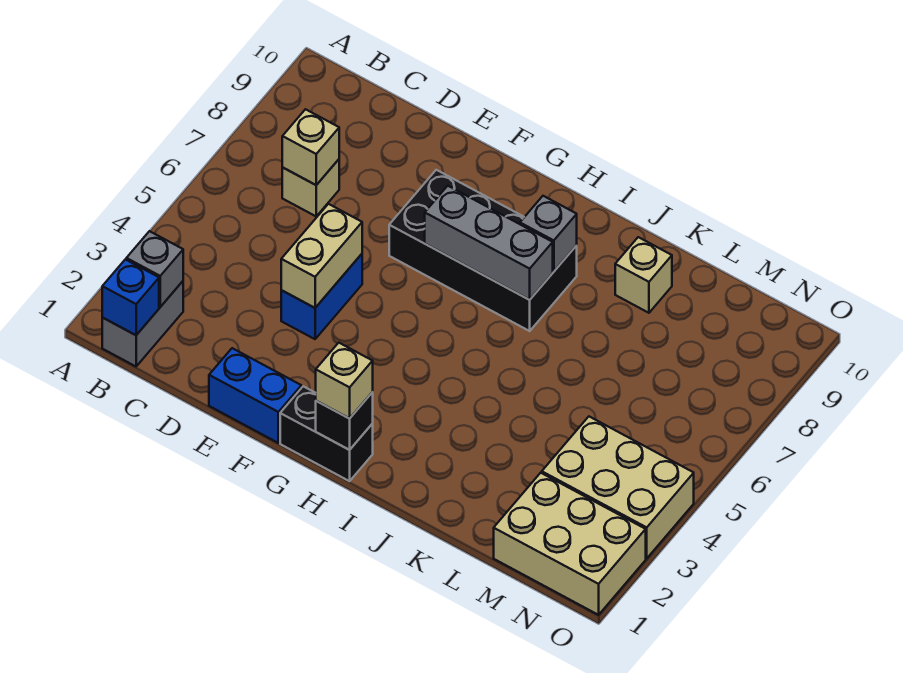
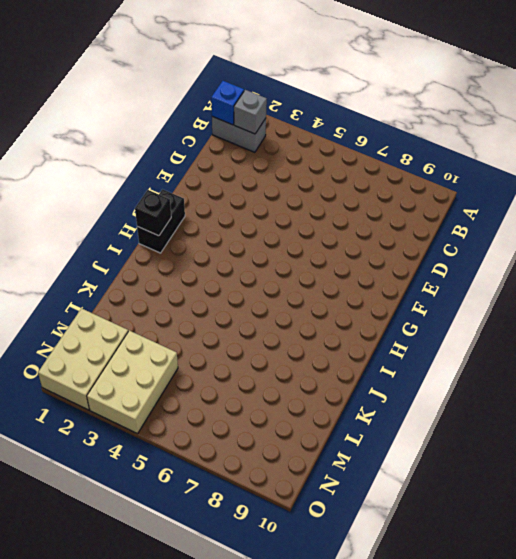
none -> tan 1x1 brick [282,159,339,216]
none -> blue 1x2 brick [209,348,301,443]
none -> blue 1x2 brick [281,254,362,339]

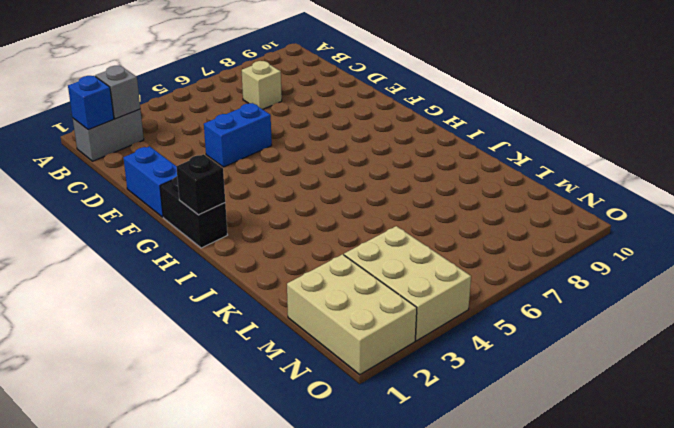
none -> black 2x4 brick [389,170,577,331]
none -> tan 1x1 brick [615,237,672,313]
none -> tan 1x1 brick [282,109,339,185]

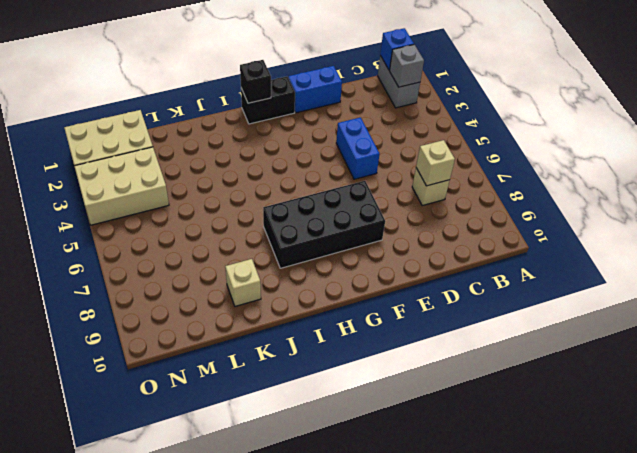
none -> tan 1x2 brick [281,204,362,308]
none -> grey 1x3 brick [425,186,553,300]
none -> grey 1x1 brick [520,196,577,272]

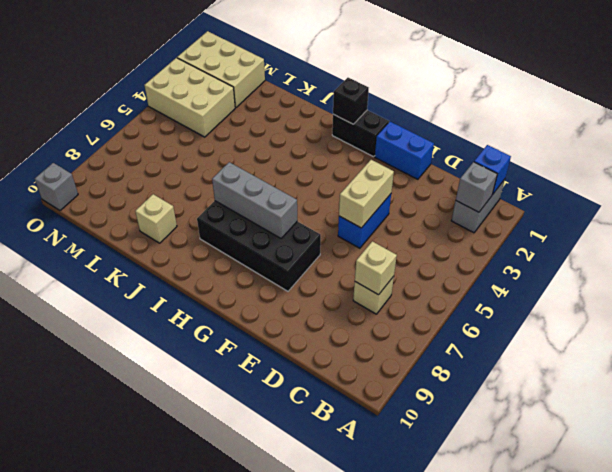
grey 1x1 brick [35,163,78,211] -> grey 1x1 brick moved to [520,196,577,272]
none -> tan 1x1 brick [316,343,373,419]

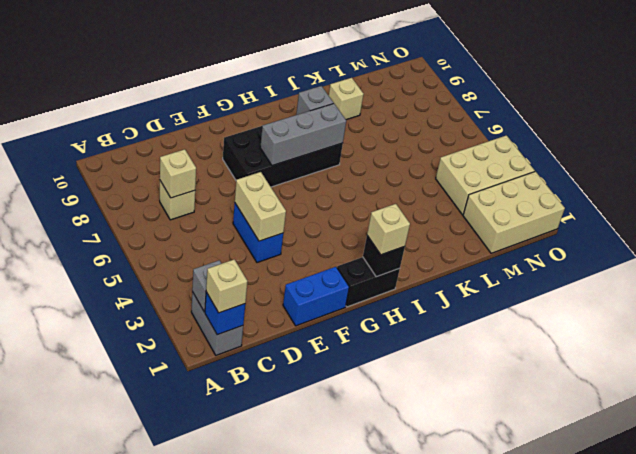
tan 1x1 brick [206,259,247,313] -> none

